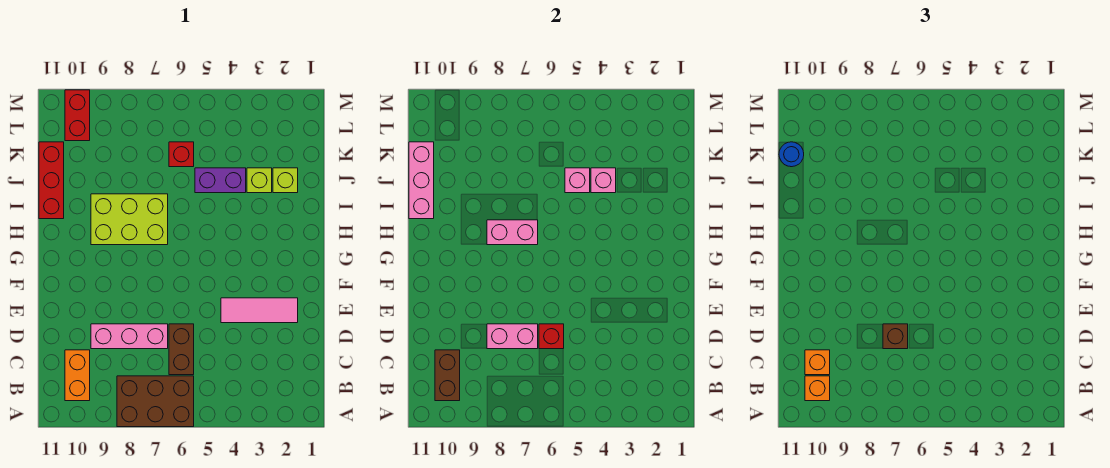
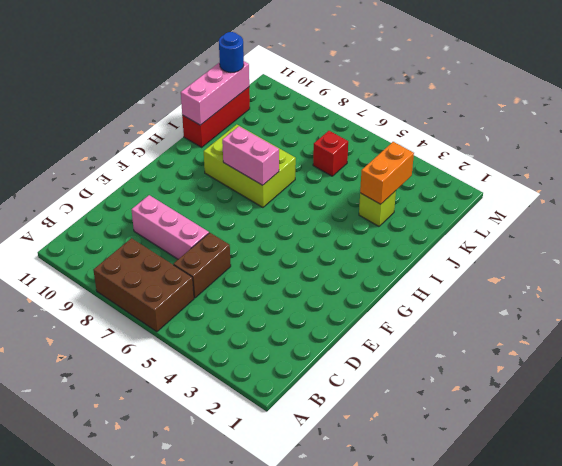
orange 1x2 brick [360,142,414,204] -> orange 1x2 brick moved to [65,350,90,401]
none -> pink 1x3 tile [221,298,298,323]
none -> lime 1x1 brick [273,168,298,193]
none -> purple 1x2 brick [195,168,246,193]

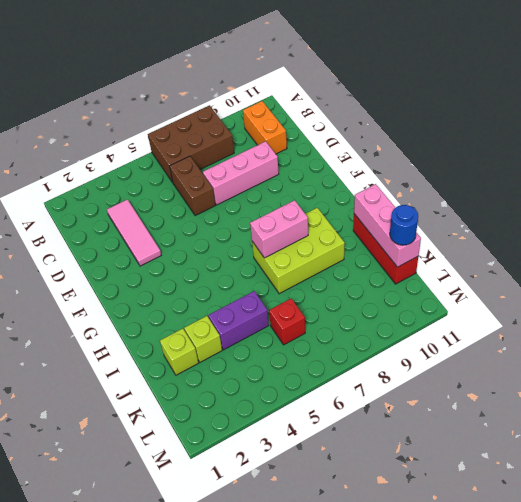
pink 1x3 tile [107,199,161,266] -> pink 1x3 tile turned to [221,298,298,323]
none -> red 1x2 brick [65,90,90,141]
none -> brown 1x2 brick [435,350,460,401]
none -> red 1x1 brick [539,324,564,349]

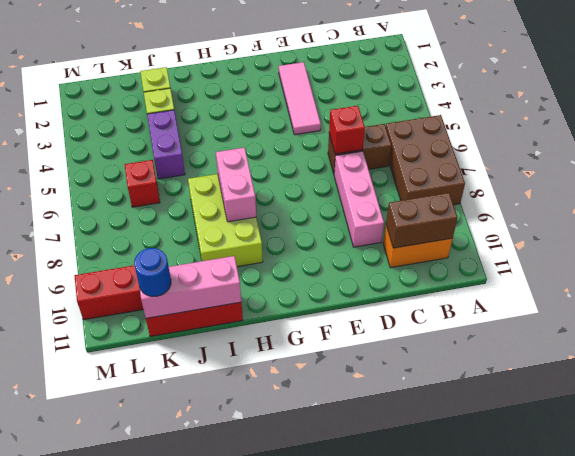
none -> pink 1x2 brick [487,324,538,349]
none -> pink 1x1 brick [591,168,616,193]
none -> pink 1x1 brick [565,168,590,193]

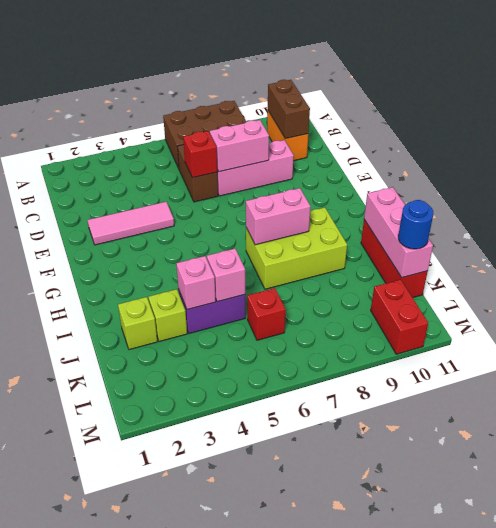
none -> orange 1x1 brick [805,376,830,401]
none -> orange 1x1 brick [805,350,830,375]
none -> brown 1x1 brick [883,324,908,349]

